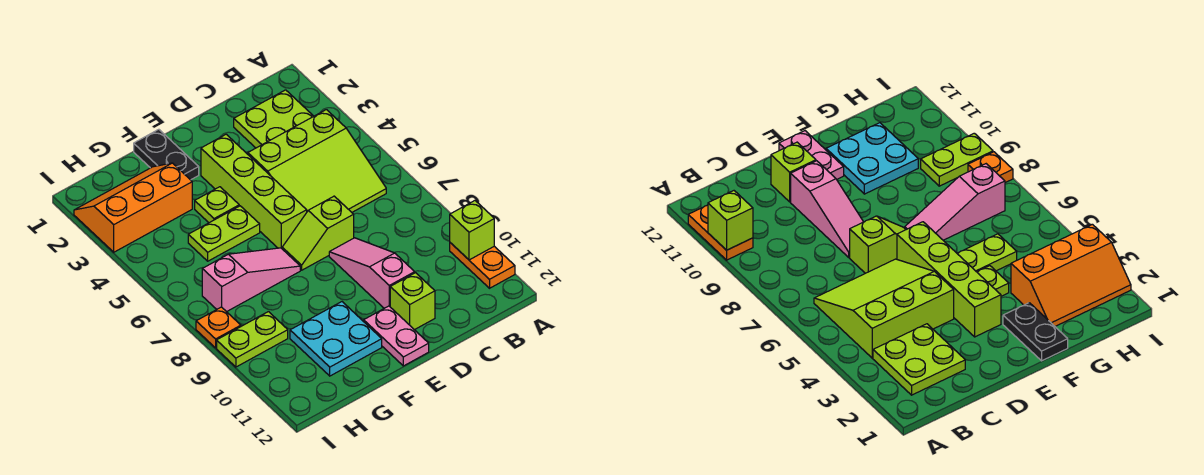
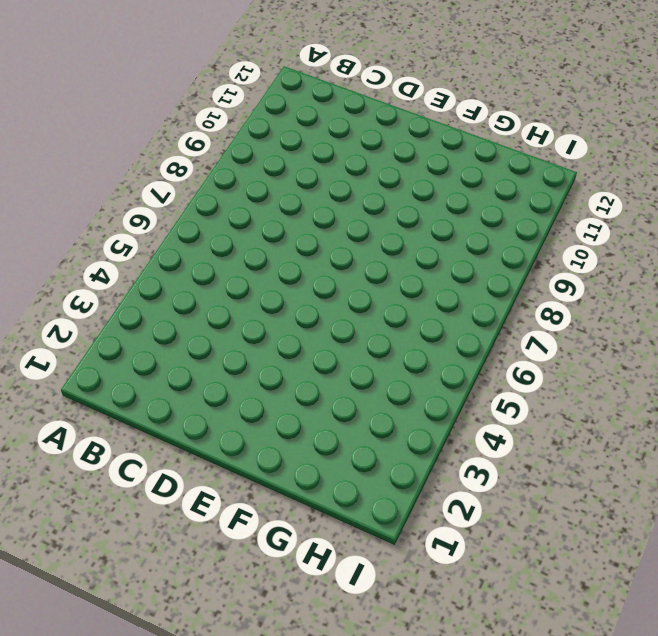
none -> orange 1x2 plate [450,243,515,288]
none -> lime 2x2 plate [234,90,314,148]
none -> lime 3x3 slope [248,110,386,212]

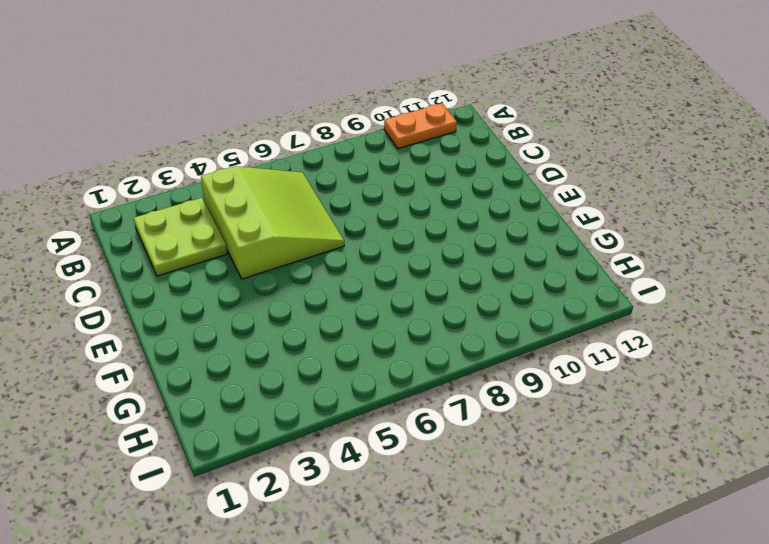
none -> lime 1x2 slope [282,196,354,270]
none -> pink 1x3 slope [329,238,415,308]
none -> lime 1x1 brick [390,273,435,330]

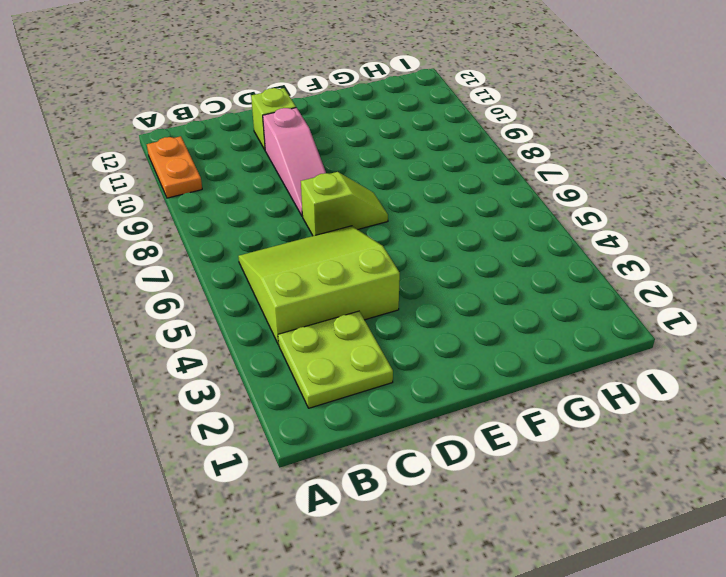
none -> lime 1x4 brick [201,134,307,248]
none -> pink 1x2 plate [364,306,429,366]
none -> black 1x2 plate [134,129,199,180]

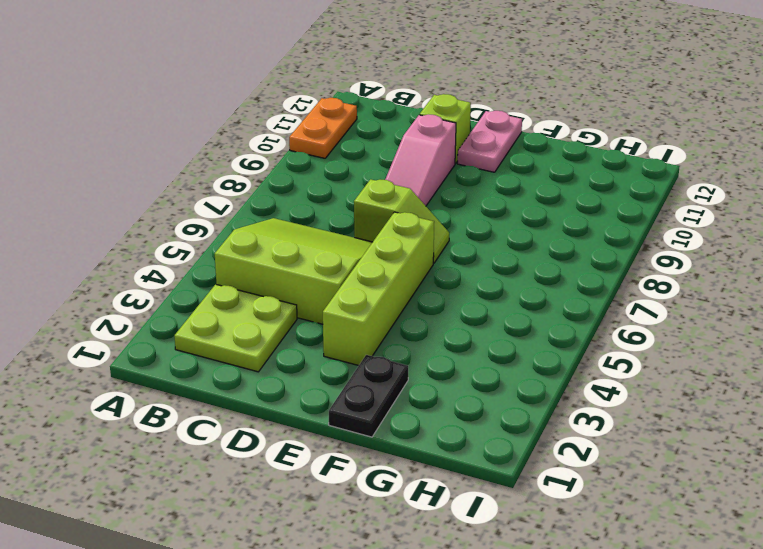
none -> lime 1x1 plate [195,187,239,223]
none -> lime 1x2 plate [188,206,260,261]
none -> pink 1x3 slope [202,248,300,312]

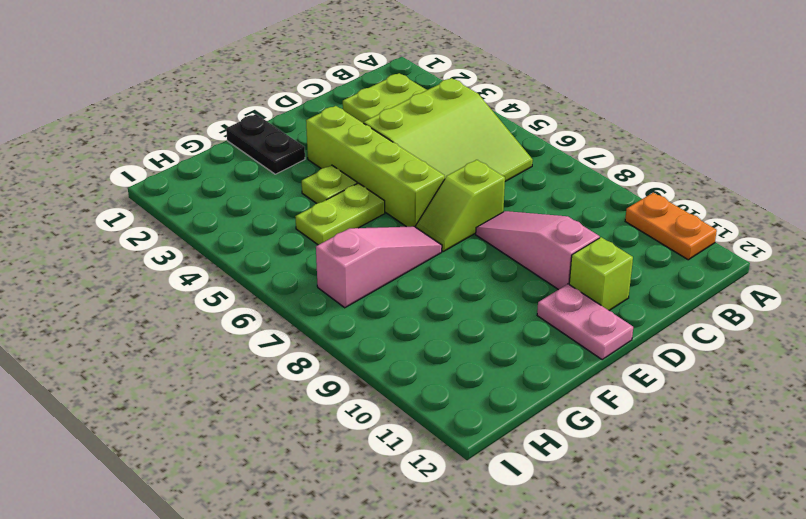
none -> cyan 2x2 plate [290,302,382,376]
none -> orange 2x3 slope [74,163,192,252]
none -> lime 1x2 plate [217,312,288,367]

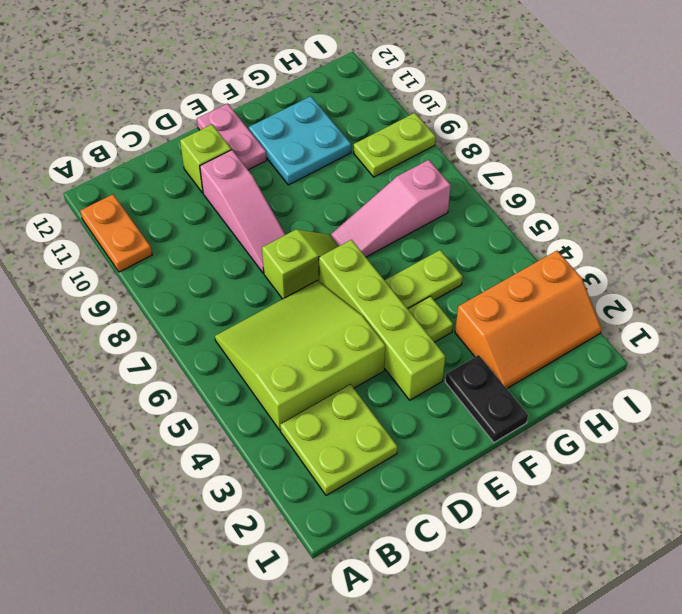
none -> orange 1x1 plate [196,307,241,348]
none -> lime 1x1 brick [450,201,494,260]

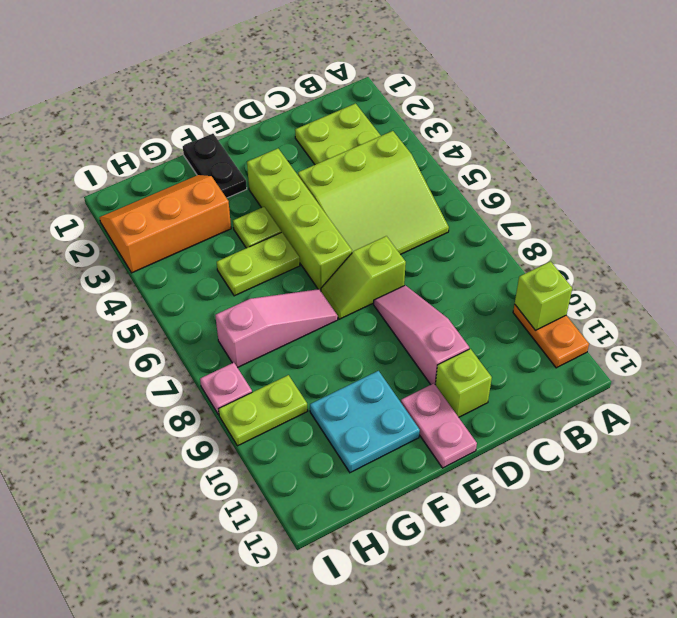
pink 1x1 plate [200,363,252,415] -> orange 1x1 plate [196,307,241,348]

